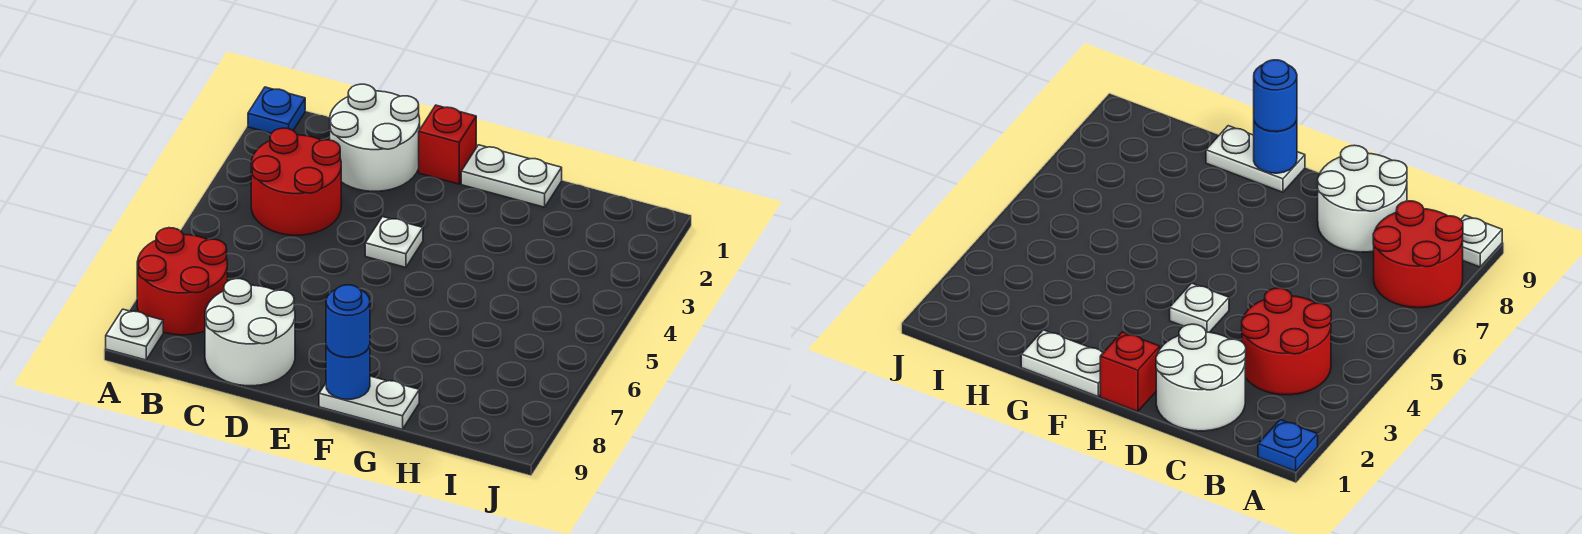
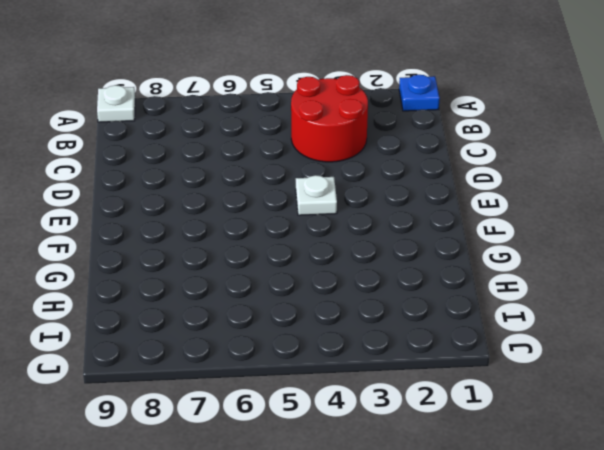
none -> red 2x2 round brick [137,228,227,335]
none -> white 2x2 round brick [329,84,420,191]
none -> white 2x2 round brick [205,279,295,386]

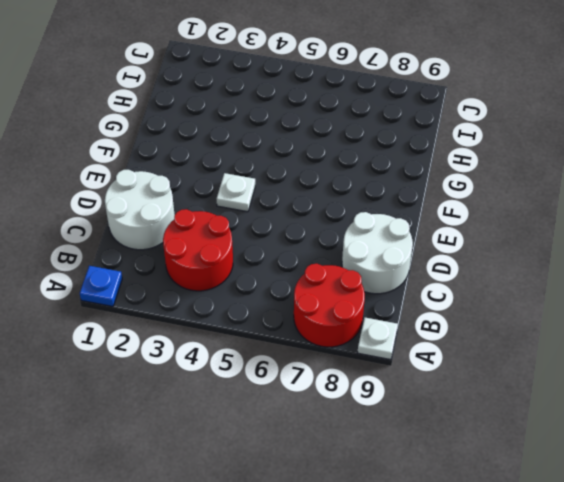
none -> red 1x1 brick [419,105,476,184]
none -> white 1x2 plate [461,145,562,207]
none -> white 1x2 plate [319,376,419,429]

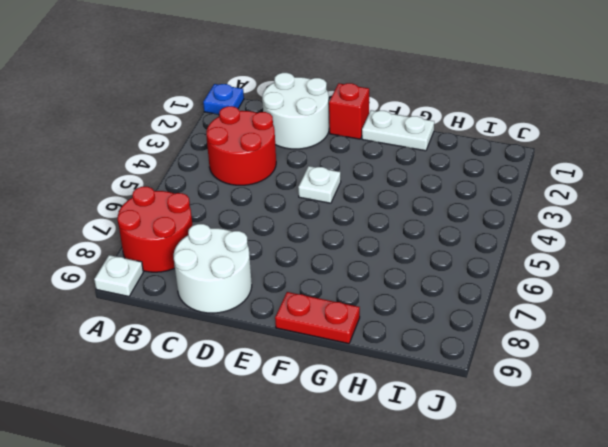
red 1x2 plate [275,292,360,344] -> white 1x2 plate [319,376,419,429]
none -> blue 1x1 round brick [326,345,370,399]
none -> blue 1x1 round brick [326,285,370,357]

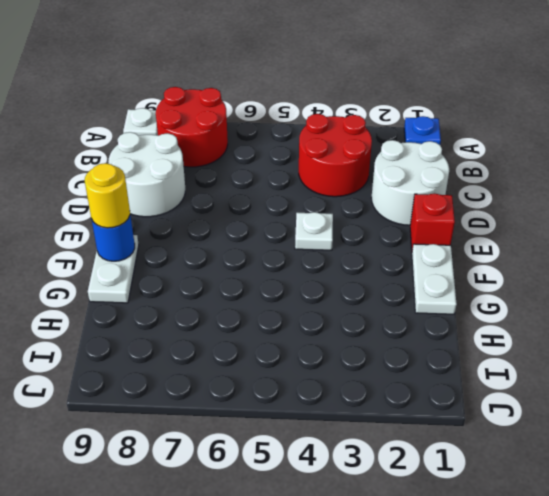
yellow 1x1 round brick [85,163,130,228] -> blue 1x1 round brick [326,285,370,357]

